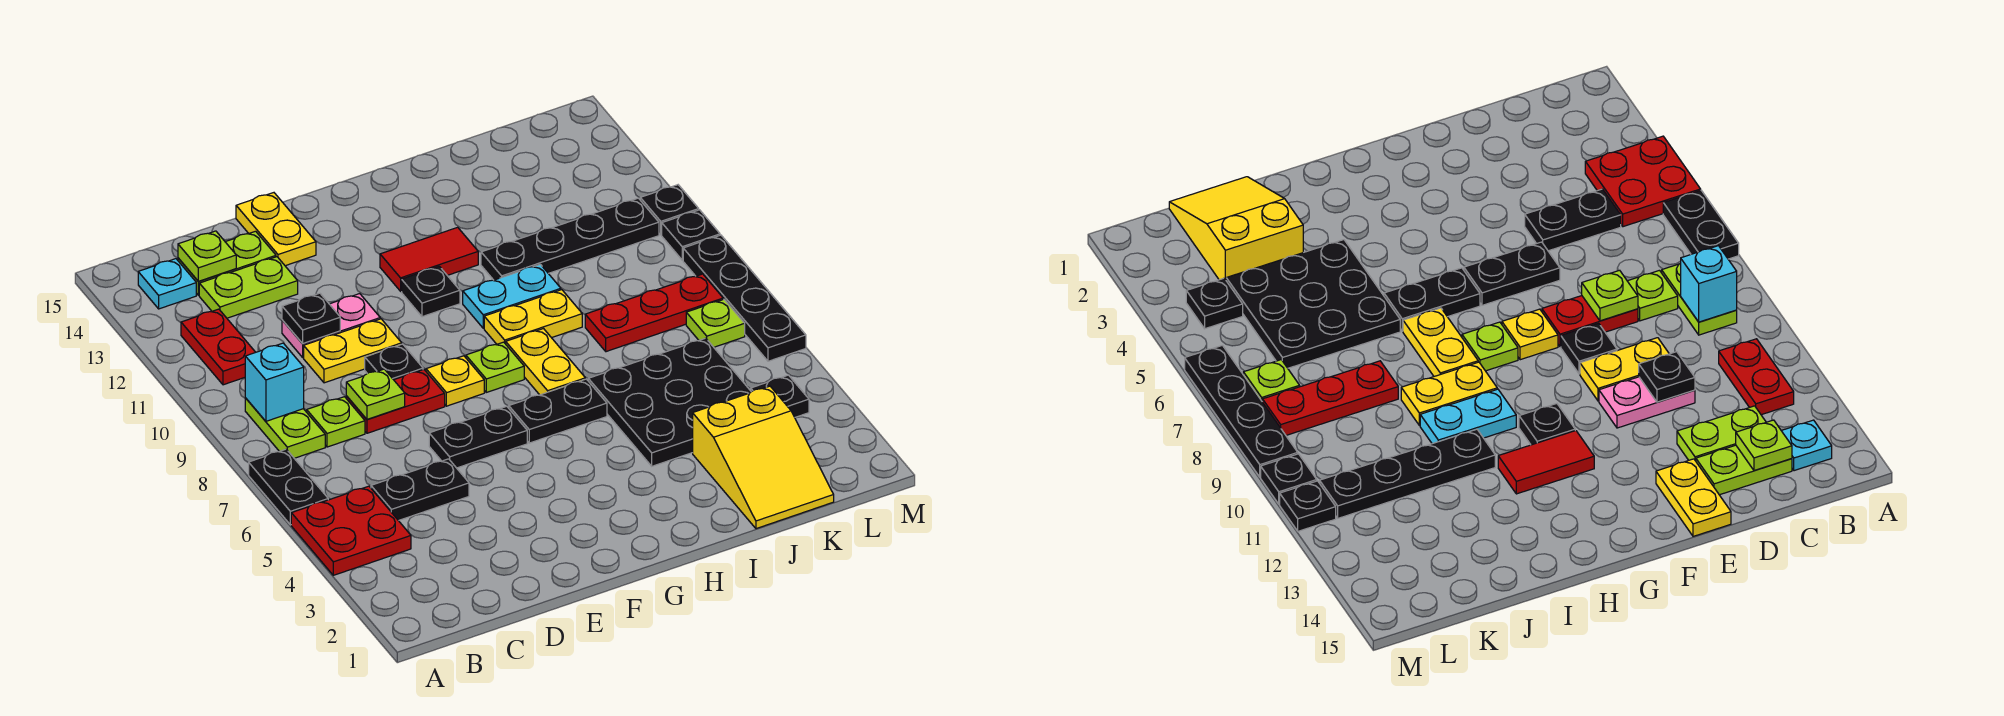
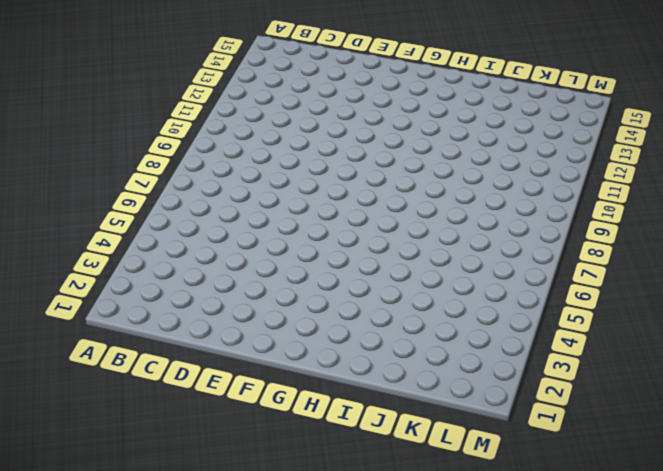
none -> red 2x2 plate [291,486,411,575]
none -> black 1x2 plate [249,449,328,525]
none -> lime 1x2 plate [245,398,325,458]
none -> red 1x2 plate [181,309,256,385]

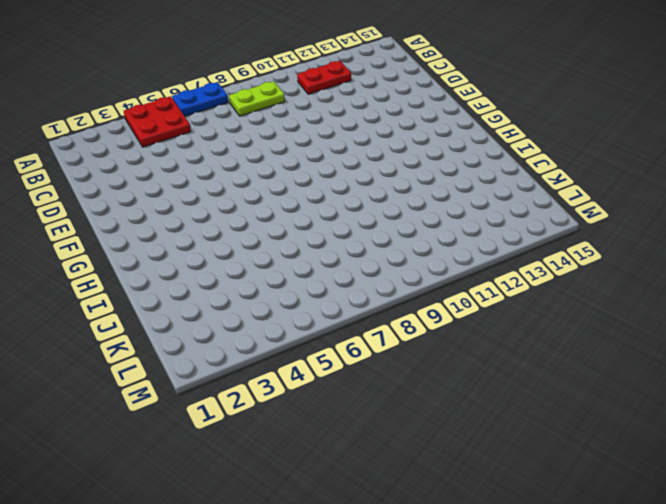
blue 1x2 plate [172,82,228,116] -> black 1x2 plate [249,449,328,525]
none -> cyan 1x1 plate [138,259,196,309]
none -> black 1x2 plate [371,459,469,521]
none -> lime 1x1 plate [307,397,365,447]
none -> lime 1x2 plate [199,257,298,318]

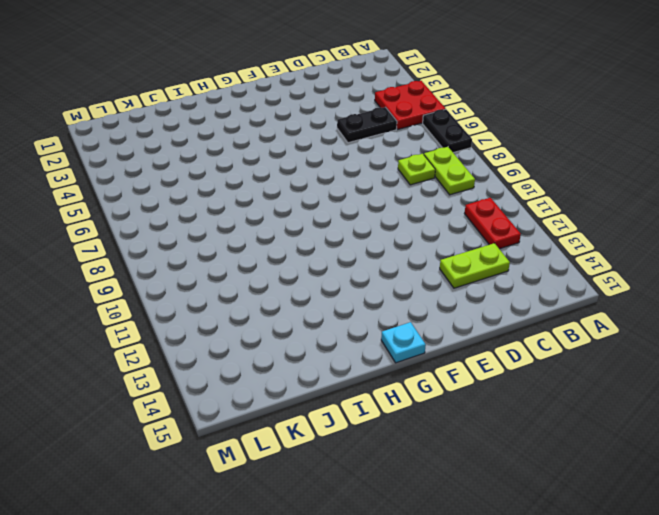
cyan 1x1 plate [381,322,426,363] -> cyan 1x1 plate moved to [138,259,196,309]
none -> lime 1x2 plate [178,231,276,295]
none -> red 1x2 plate [346,370,445,433]
none -> yellow 1x2 plate [304,319,402,383]
none -> pink 1x2 plate [282,294,380,357]

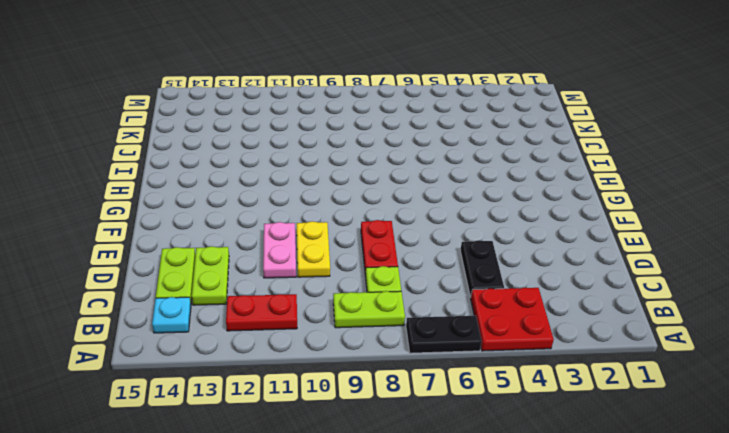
none -> black 1x2 plate [429,406,527,468]
none -> black 1x1 plate [365,344,423,380]
none -> yellow 1x2 plate [236,193,316,266]
none -> yellow 1x1 plate [426,356,484,406]

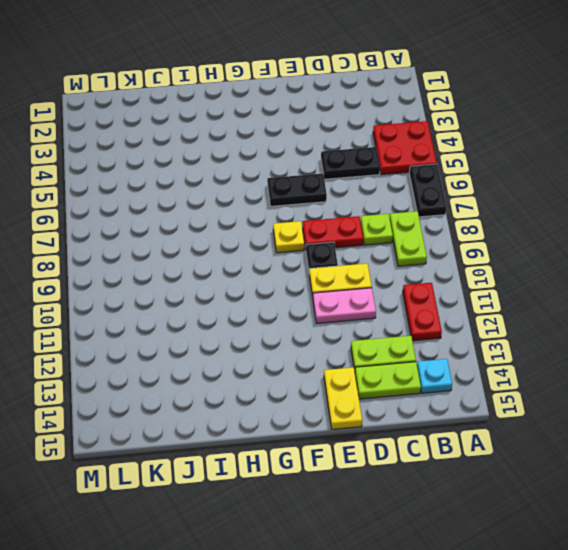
none -> black 1x2 plate [509,379,607,443]
none -> lime 1x1 plate [466,342,524,392]
none -> black 1x1 plate [402,266,460,317]
none -> red 1x2 tile [380,227,478,291]

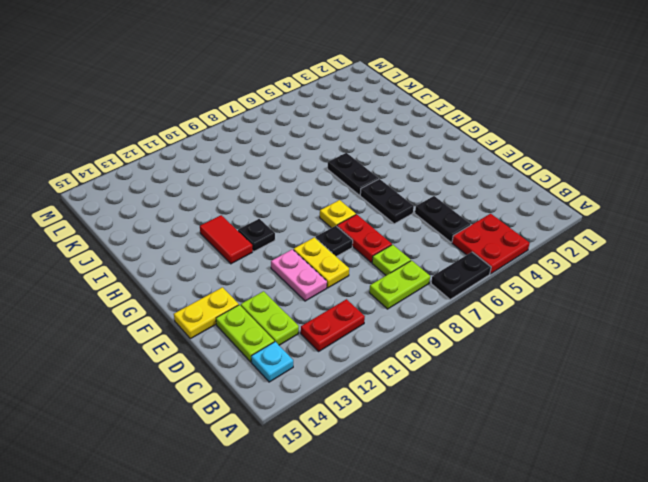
none -> lime 1x1 plate [466,342,524,392]
none -> yellow 1x2 plate [506,329,585,395]
none -> yellow 1x2 plate [484,290,582,344]
none -> cyan 1x2 plate [463,264,561,328]

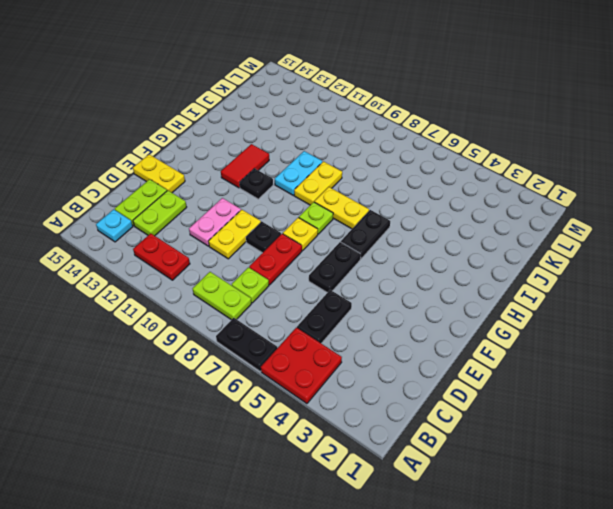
none -> black 3x3 plate [588,338,751,466]
none -> black 1x4 plate [481,198,659,280]
none -> yellow 2x3 slope [693,386,834,529]
none -> red 1x3 plate [585,274,723,352]

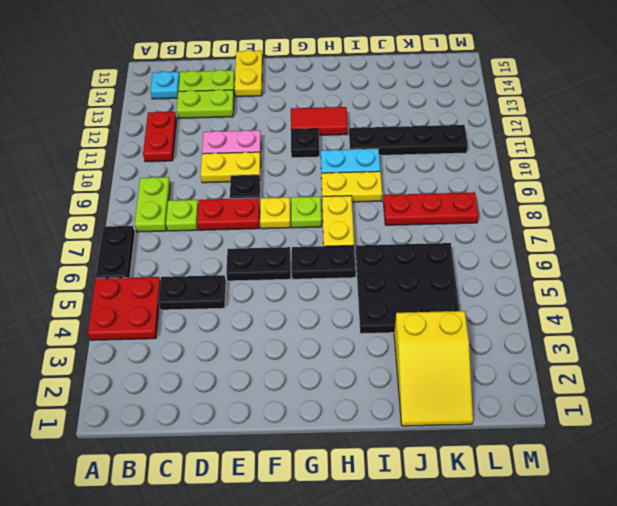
none -> black 1x1 plate [751,375,809,417]
none -> lime 1x1 plate [686,299,745,347]
none -> black 1x4 plate [683,235,806,361]
none -> black 1x1 plate [662,210,720,260]

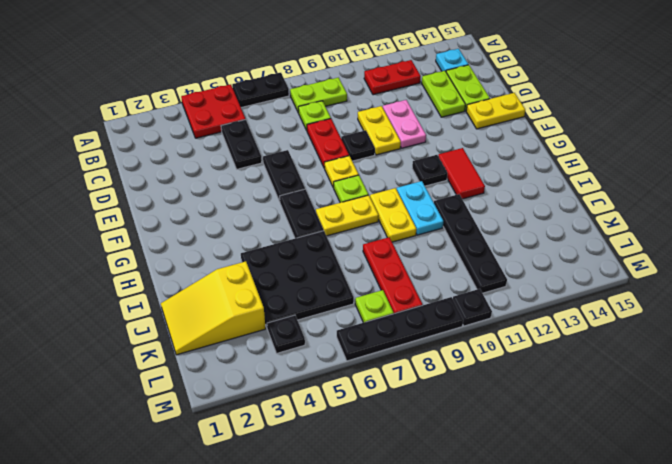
none -> black 1x1 plate [640,185,699,235]
none -> cyan 1x1 brick [245,343,304,421]
none -> lime 1x1 plate [178,231,236,281]
none -> lime 1x1 plate [346,369,405,419]

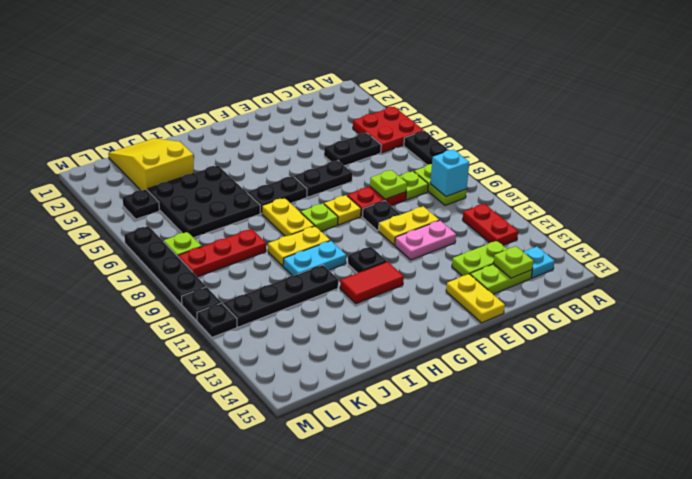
none -> black 1x1 plate [282,293,340,344]

